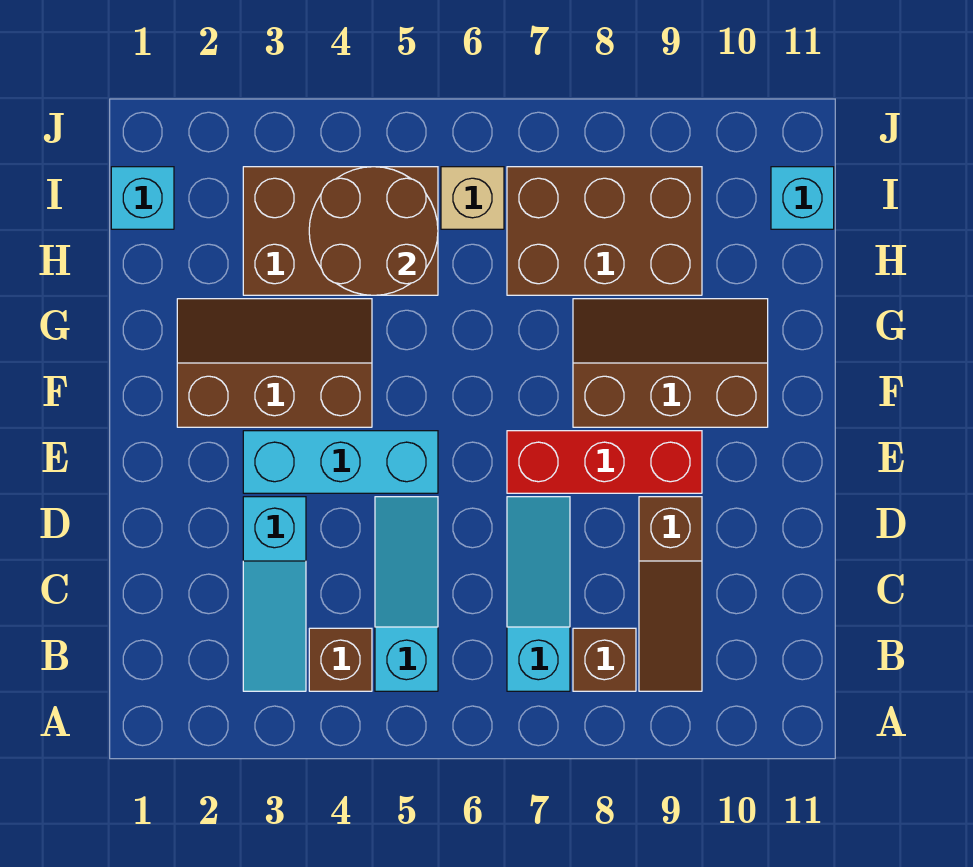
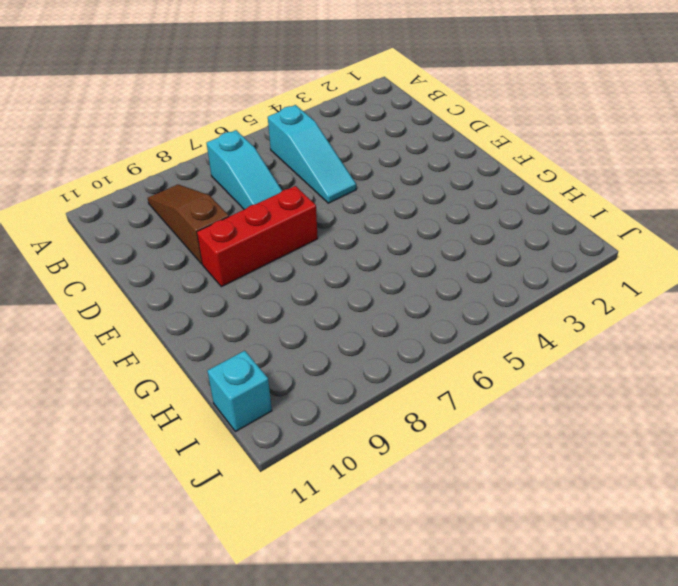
none -> cyan 1x3 slope [243,497,306,691]
none -> brown 1x1 brick [309,628,372,691]
none -> brown 1x1 brick [573,628,636,691]

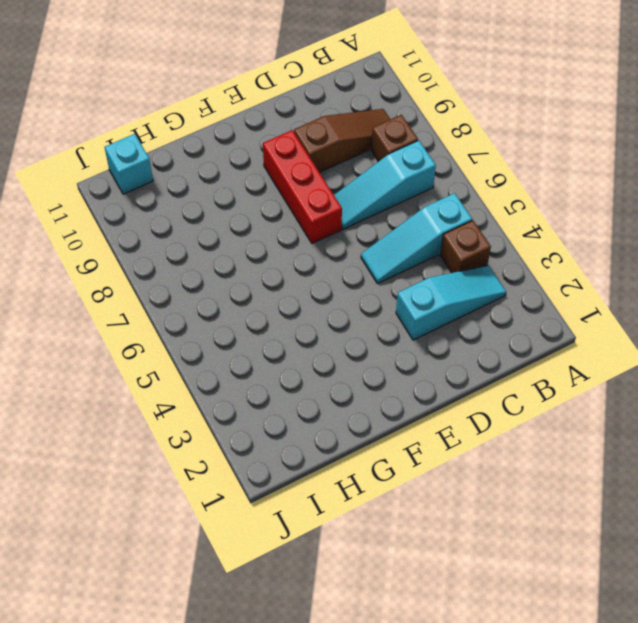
none -> cyan 1x3 brick [243,431,438,493]
none -> brown 2x3 slope [177,299,372,427]
none -> brown 2x3 slope [573,299,768,427]

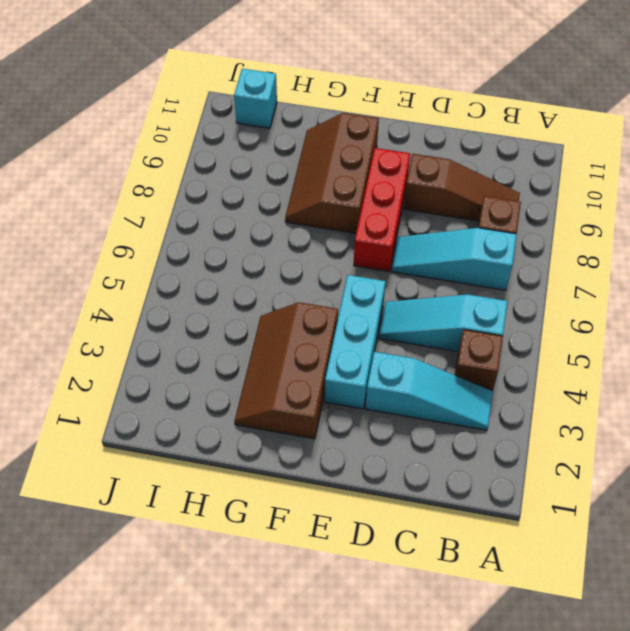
none -> brown 2x3 brick [243,167,438,295]
none -> brown 2x3 brick [507,167,702,295]
none -> cyan 1x1 brick [111,167,174,229]

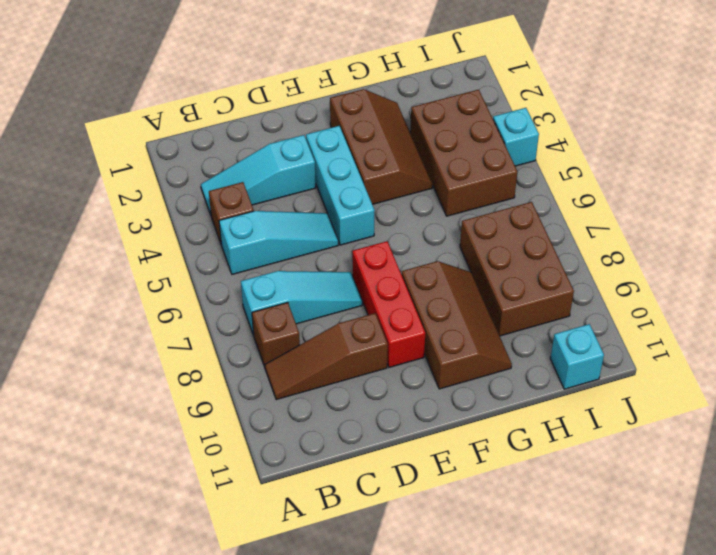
cyan 1x1 brick [493,108,539,166] -> cyan 1x1 brick moved to [111,167,174,229]
none -> tan 1x1 brick [441,167,504,229]
none -> brown 2x2 round brick [309,167,438,295]

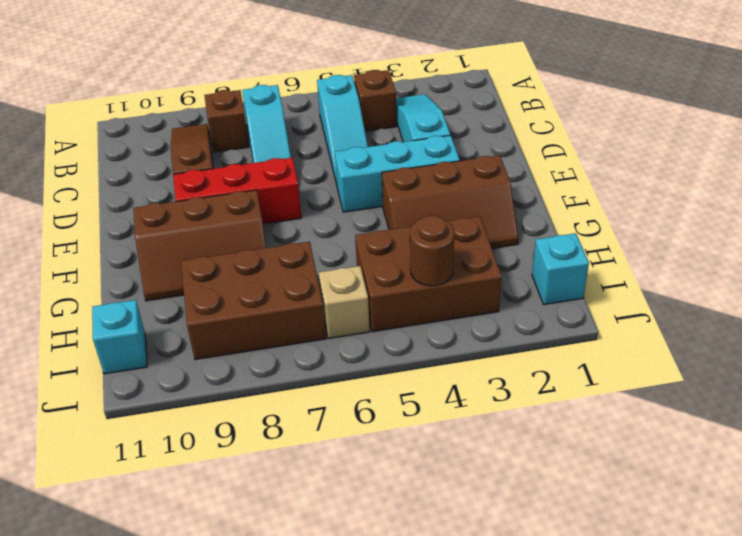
brown 1x1 round brick [410,216,454,286] -> brown 2x2 round brick [309,167,438,295]

